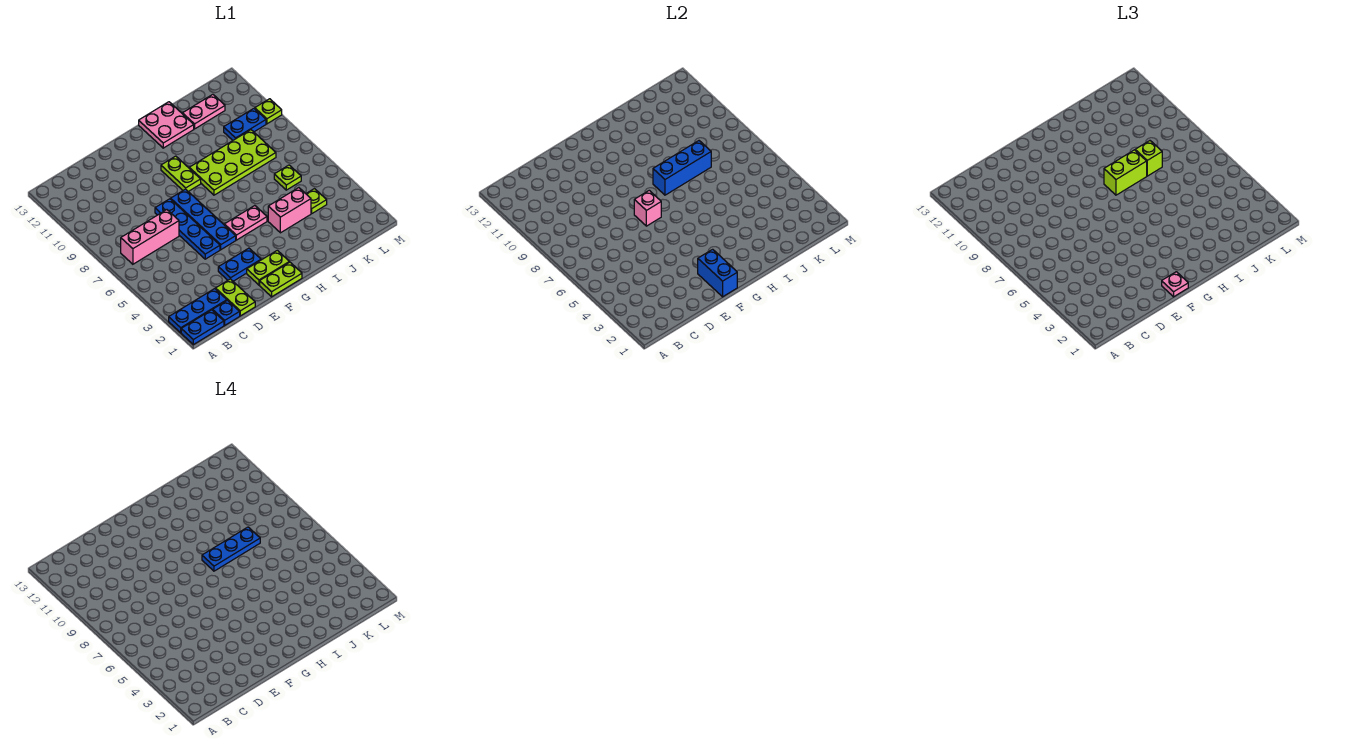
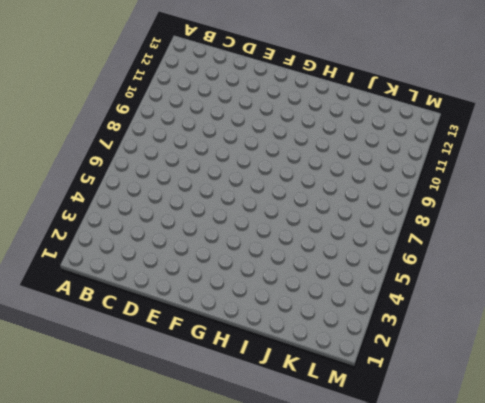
none -> blue 1x2 plate [181,310,224,345]
none -> blue 1x3 plate [169,289,227,333]
none -> pink 1x3 brick [121,210,179,264]

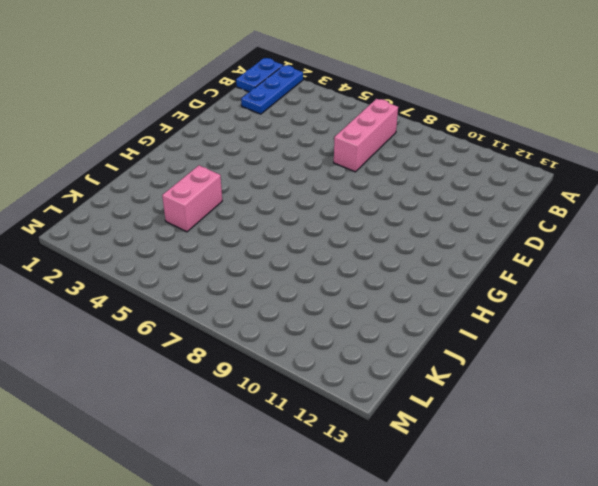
none -> blue 1x1 plate [213,300,240,325]
none -> lime 1x2 plate [216,279,255,316]
none -> blue 1x2 plate [218,248,261,281]

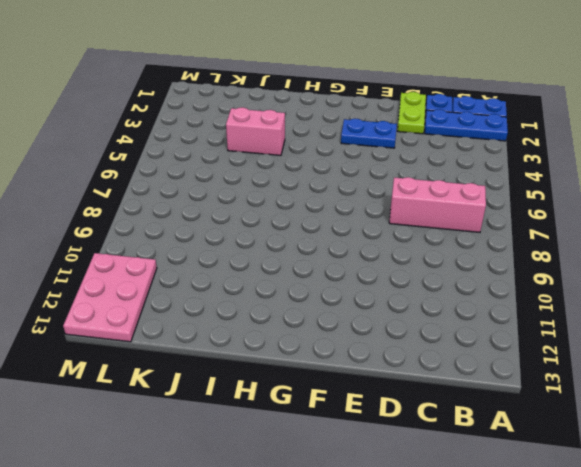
pink 2x3 plate [63,253,157,342] -> none
none -> blue 1x4 plate [155,199,220,259]
none -> lime 1x2 plate [260,262,302,297]
none -> lime 1x2 plate [247,250,289,285]

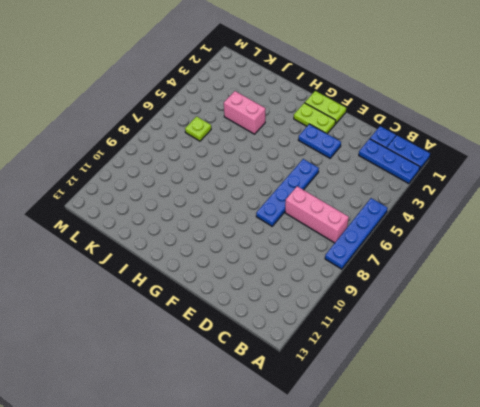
blue 1x4 plate [325,198,388,269] -> blue 1x4 plate moved to [171,189,236,250]
none -> lime 1x2 plate [216,279,255,316]
none -> pink 1x2 plate [224,206,267,240]
none -> lime 1x2 plate [161,156,201,192]

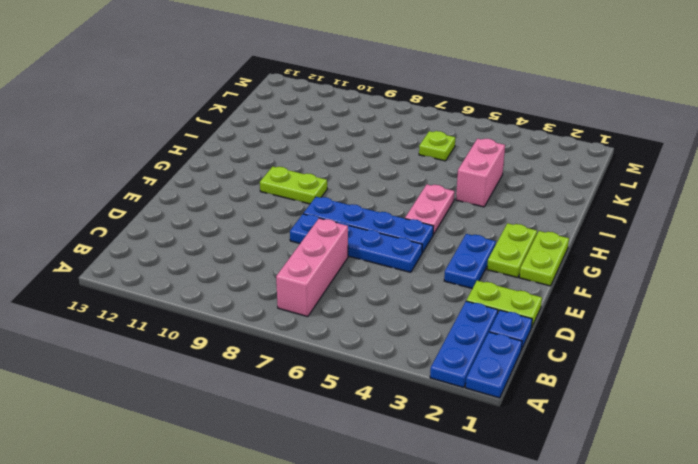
none -> lime 2x4 plate [189,130,276,195]
none -> pink 2x2 plate [139,102,194,148]
none -> pink 1x2 plate [182,94,225,129]

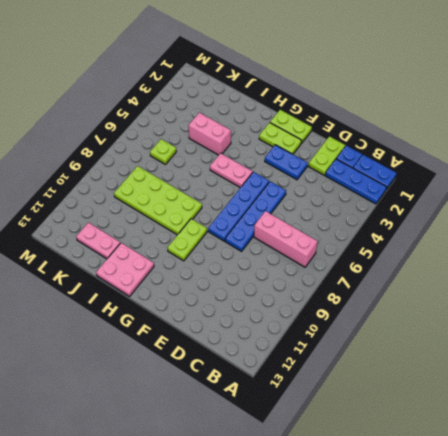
none -> lime 1x1 plate [306,189,327,213]
none -> blue 1x2 plate [224,109,266,140]
none -> lime 1x1 plate [255,99,282,124]

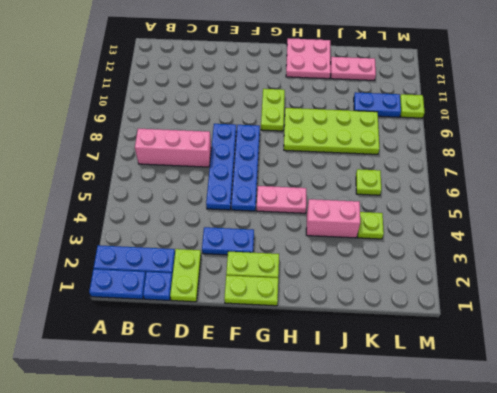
none -> blue 1x2 brick [698,249,737,297]
none -> pink 1x1 brick [634,190,661,226]
none -> blue 1x3 brick [653,141,711,195]

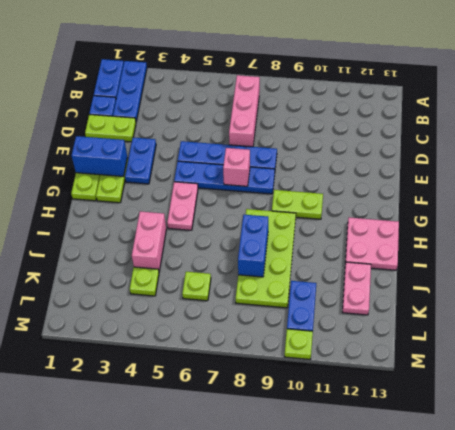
blue 1x2 brick [238,215,268,277] -> blue 1x3 brick [653,141,711,195]
none -> pink 1x1 plate [1162,272,1188,297]
none -> lime 1x2 brick [1104,150,1147,195]
none -> lime 1x1 brick [1135,141,1162,176]

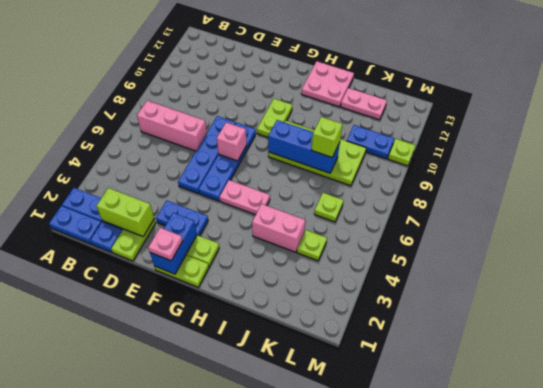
lime 1x2 brick [97,188,154,237] -> lime 1x2 brick moved to [1104,150,1147,195]
none -> blue 1x3 plate [202,527,260,571]

